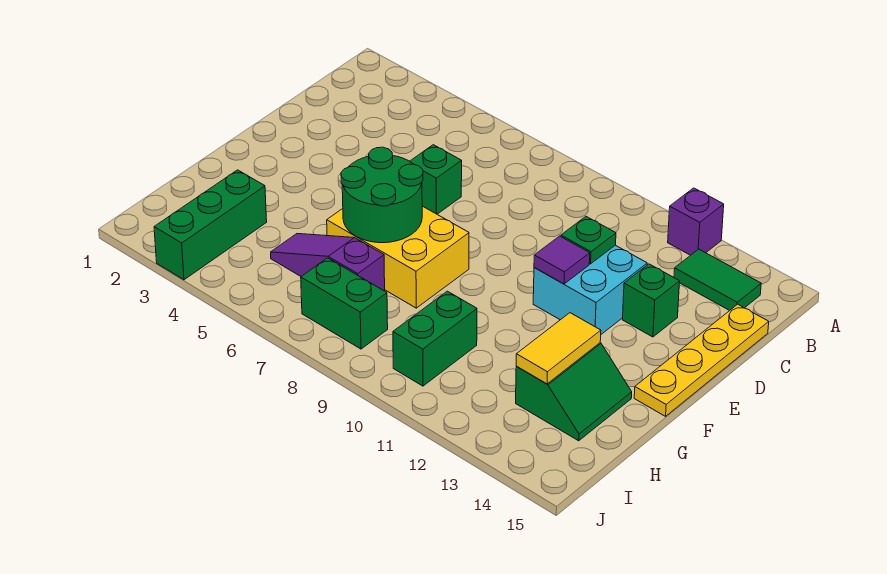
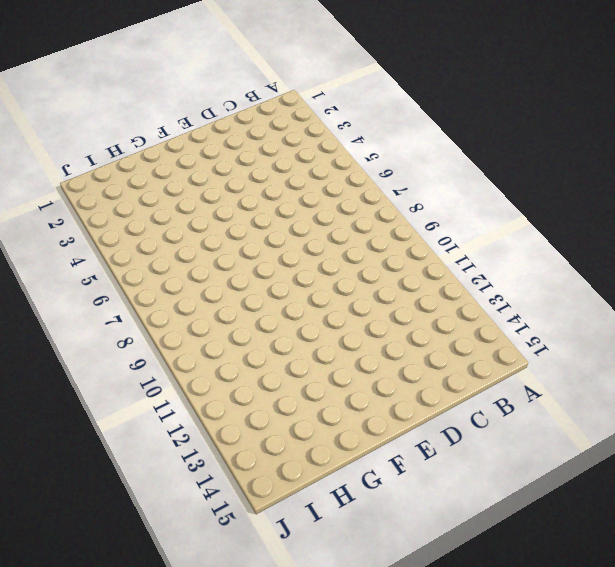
none -> purple 1x1 brick [668,188,724,255]
none -> green 1x2 tile [674,249,761,311]
none -> yellow 1x4 plate [634,304,769,416]

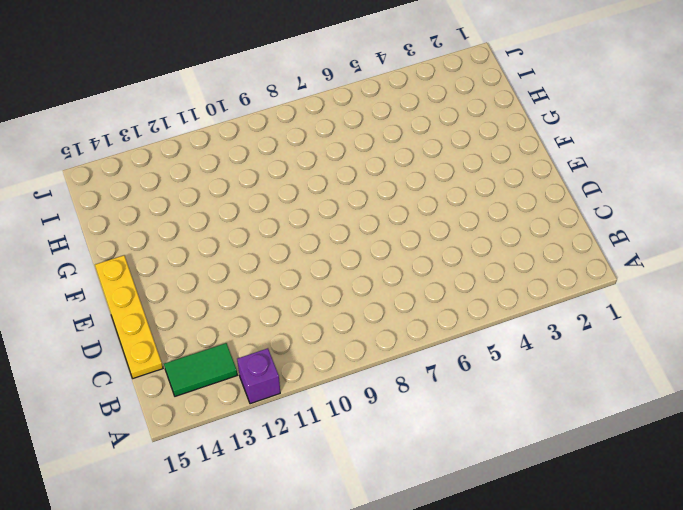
none -> green 1x1 brick [410,145,462,214]
none -> cyan 2x2 brick [533,245,647,334]
none -> green 1x1 brick [623,264,680,337]

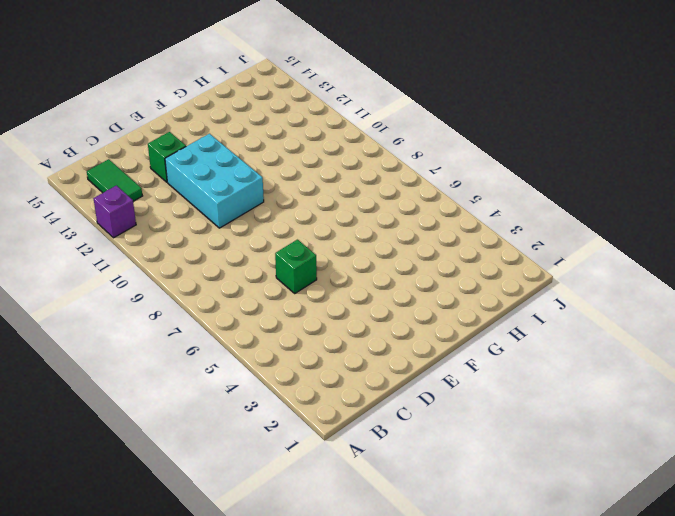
cyan 2x3 brick [165,134,264,228] -> cyan 2x2 brick [533,245,647,334]
none -> yellow 1x4 plate [634,304,769,416]
none -> yellow 2x3 brick [327,206,469,308]
none -> green 2x2 slope [516,343,632,441]

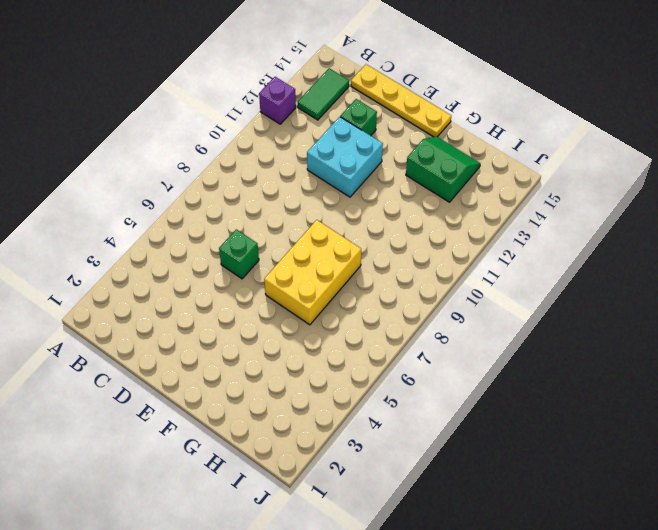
none -> green 1x3 brick [154,170,267,280]
none -> purple 1x3 slope [271,234,385,291]
none -> green 1x2 brick [393,291,477,386]

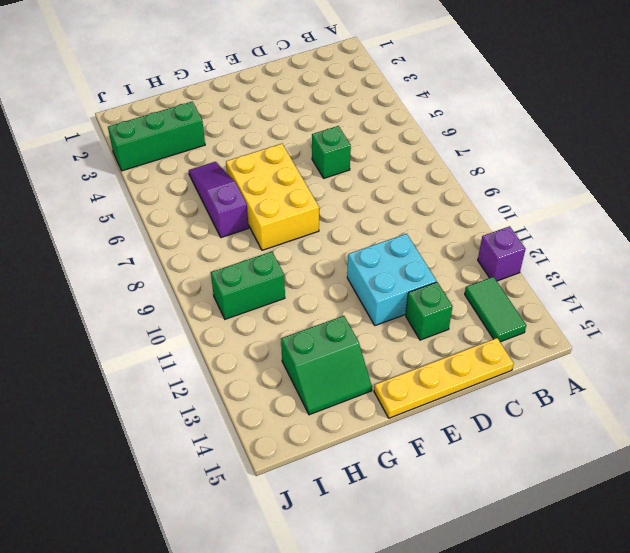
none -> green 1x2 brick [301,258,388,349]
none -> green 1x1 plate [561,217,616,264]
none -> purple 1x1 tile [534,236,590,284]

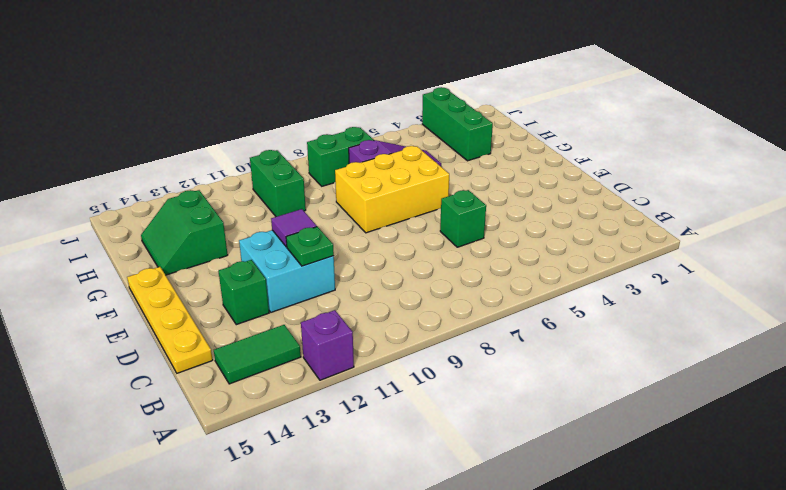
none -> green 2x2 round brick [341,147,423,243]
none -> yellow 1x2 tile [516,313,601,384]

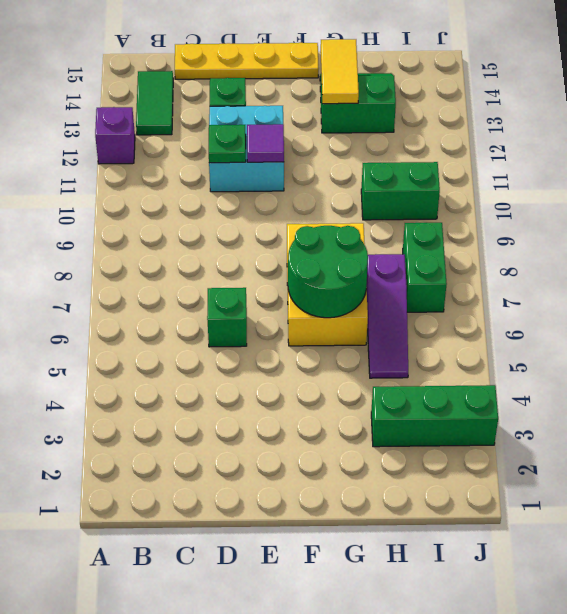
yellow 1x2 tile [321,39,359,104] -> yellow 1x2 tile turned to [516,313,601,384]

